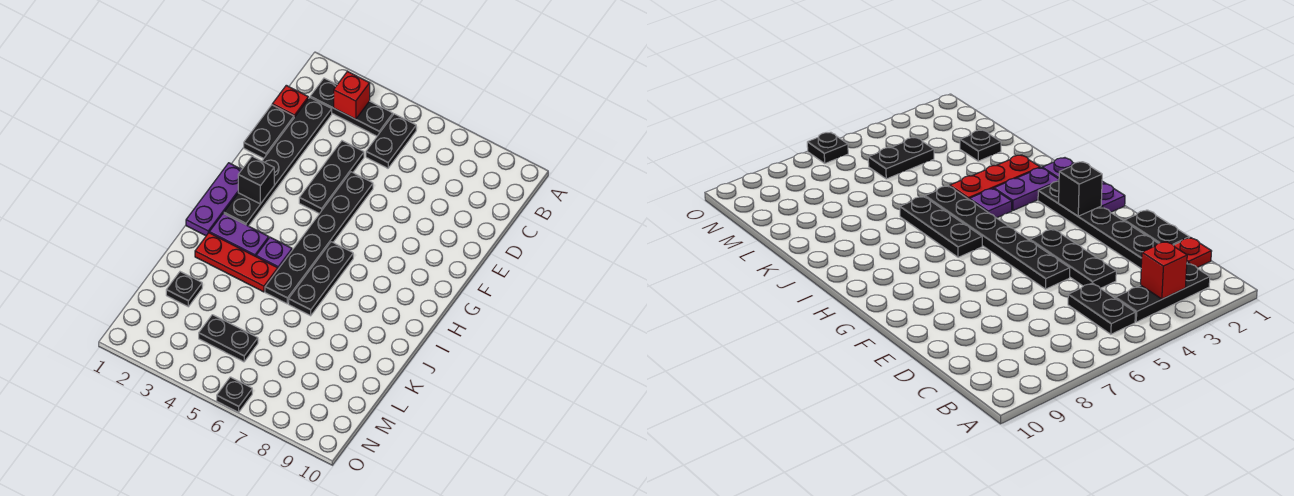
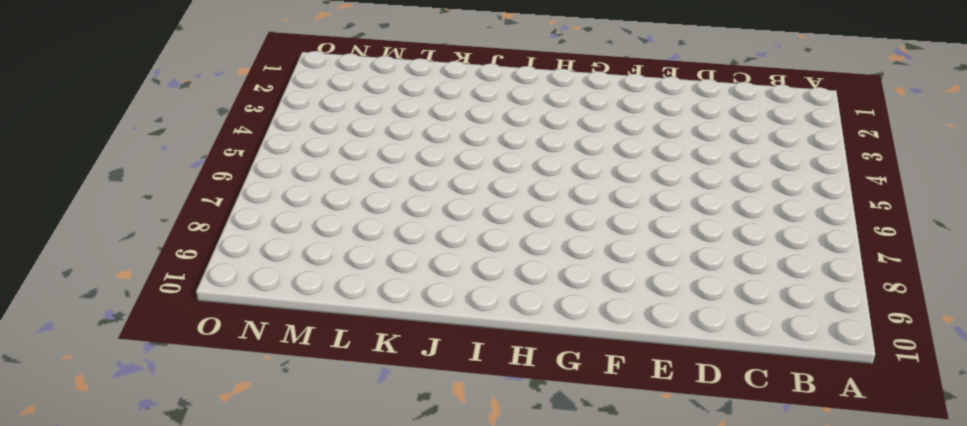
none -> black 1x3 plate [310,78,393,136]
none -> black 1x2 plate [366,114,416,168]
none -> red 1x1 plate [272,85,308,117]

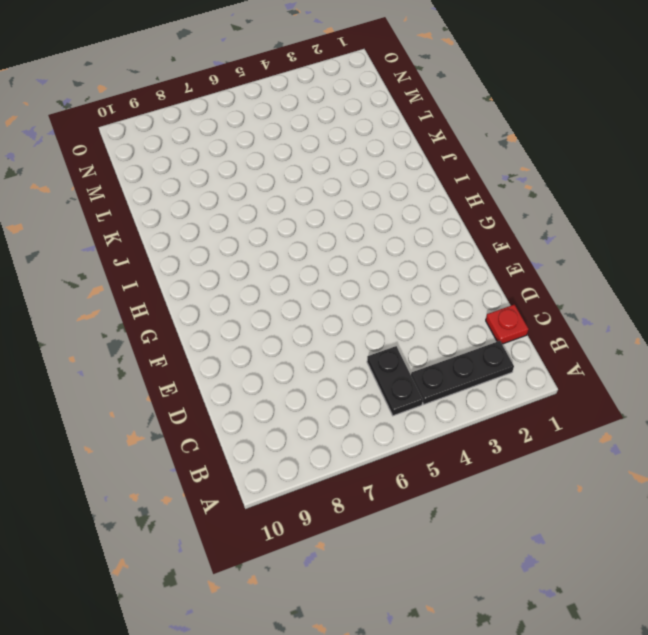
none -> black 1x6 plate [224,97,332,226]
none -> black 1x2 plate [244,105,294,158]
none -> black 1x3 plate [299,141,364,214]

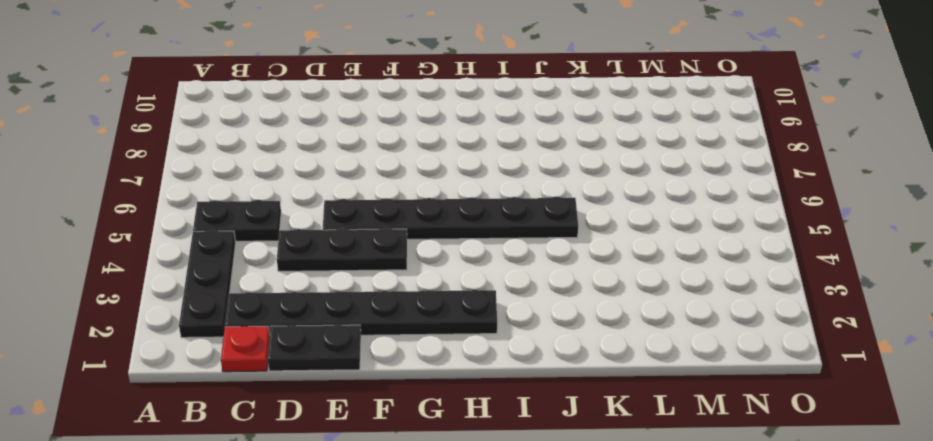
none -> purple 1x3 plate [186,163,242,236]
none -> black 1x3 plate [289,242,353,316]
none -> purple 1x2 plate [209,213,269,256]

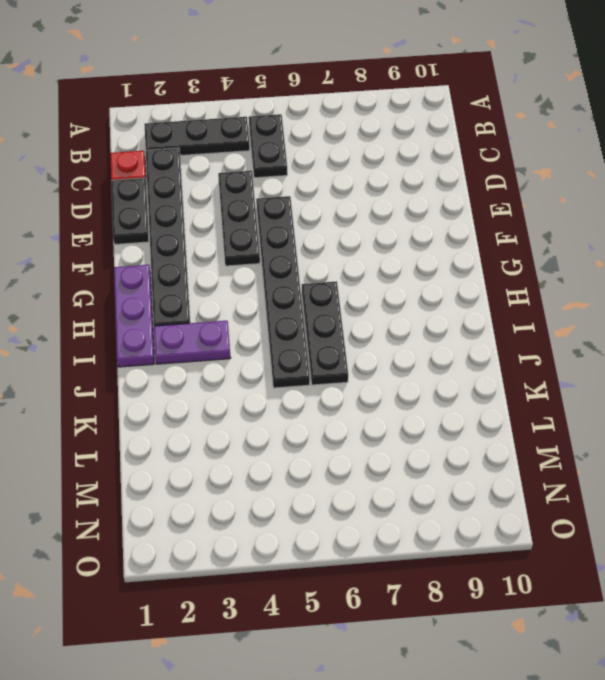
none -> purple 1x1 plate [256,237,292,269]
none -> red 1x3 plate [195,233,278,292]
none -> black 1x1 plate [166,272,202,307]

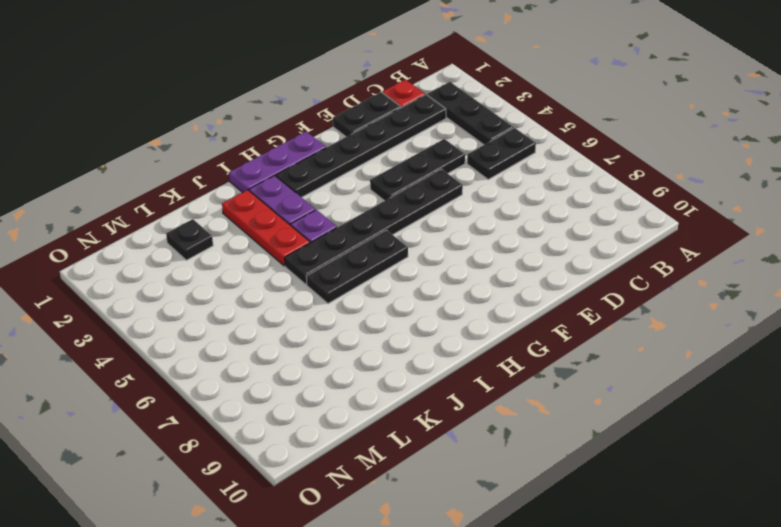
none -> black 1x2 plate [199,315,258,362]
none -> black 1x1 plate [217,377,252,412]
none -> red 1x1 brick [334,71,370,119]

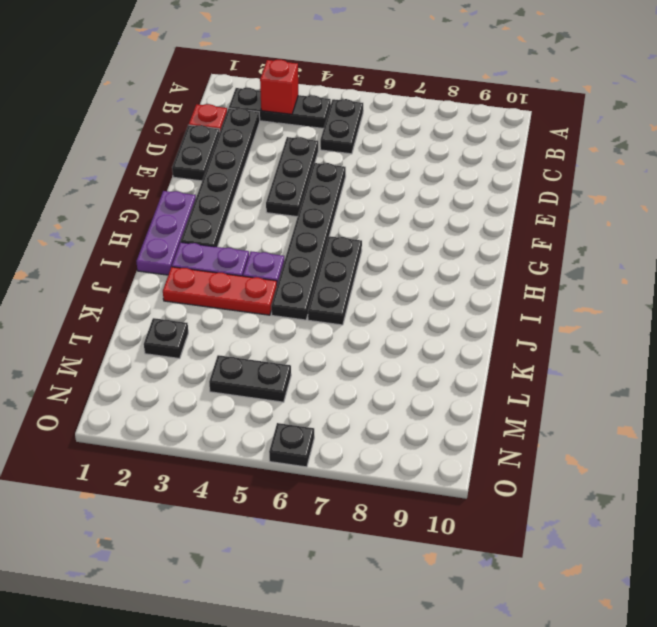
none -> black 1x1 brick [238,156,274,204]

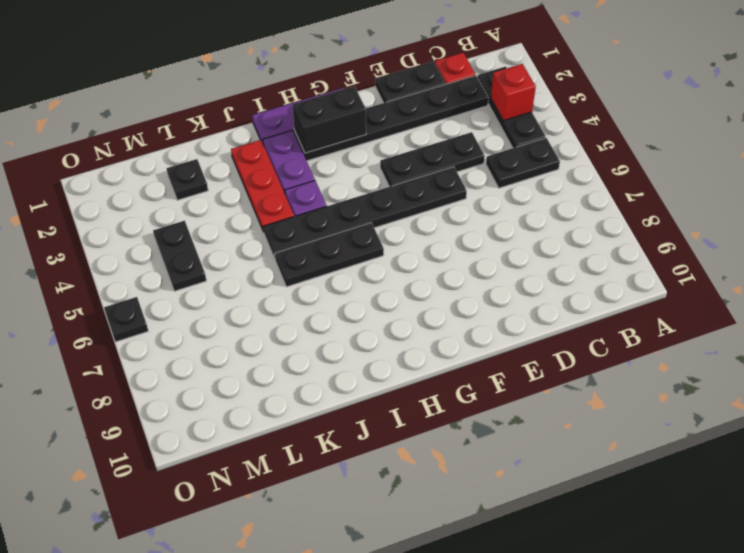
black 1x2 brick [292,86,366,153] -> black 1x1 brick [238,156,274,204]

